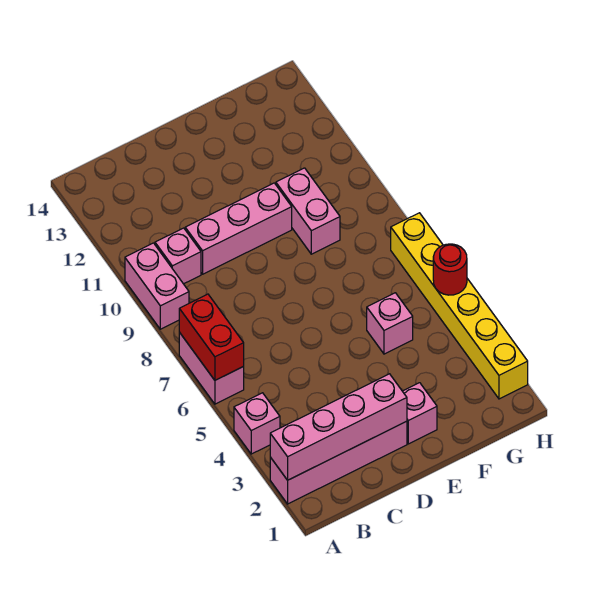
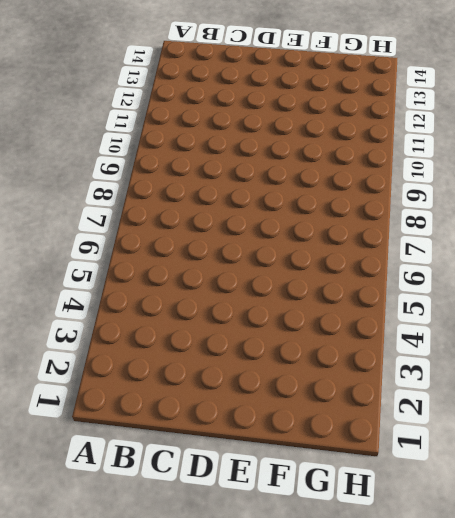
none -> pink 1x4 brick [270,421,407,504]
none -> pink 1x1 brick [234,393,280,454]
none -> pink 1x2 brick [179,332,244,404]

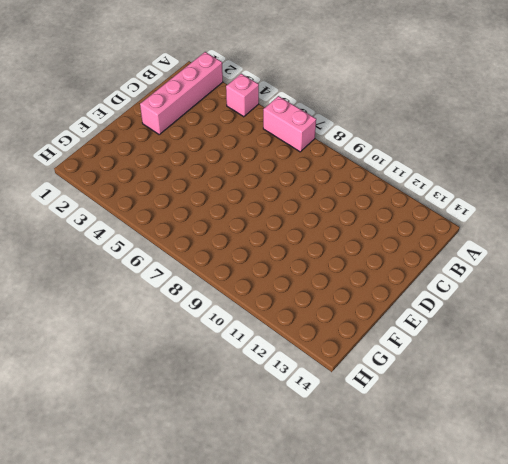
none -> pink 1x2 brick [125,243,189,329]
none -> pink 1x1 brick [155,228,201,284]
none -> pink 1x3 brick [185,183,292,274]

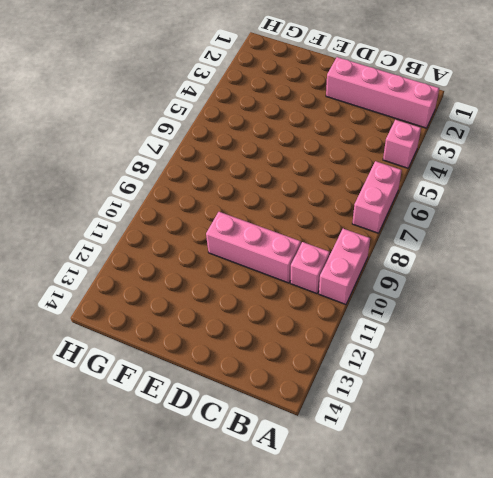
none -> pink 1x1 brick [403,383,437,444]
none -> pink 1x1 brick [367,293,413,354]
none -> pink 1x2 brick [276,168,340,254]

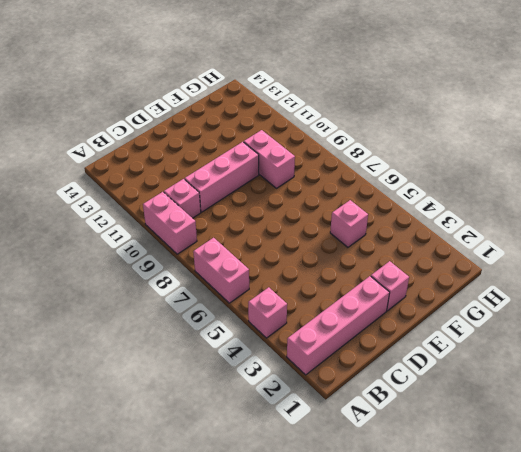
none -> yellow 1x6 brick [391,213,528,399]
none -> pink 1x4 brick [270,374,407,480]
none -> red 1x2 brick [179,294,244,380]

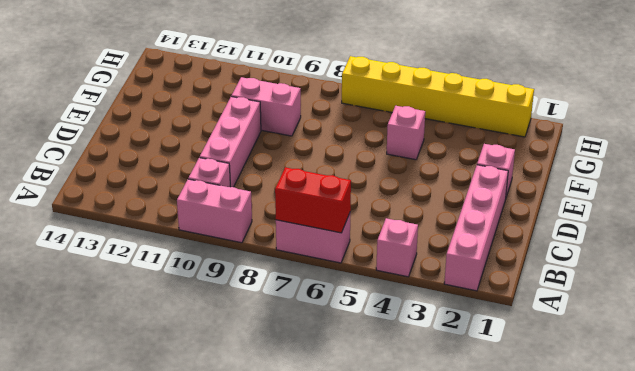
none -> pink 1x4 brick [270,374,407,480]
none -> red 1x1 round brick [433,244,467,295]

